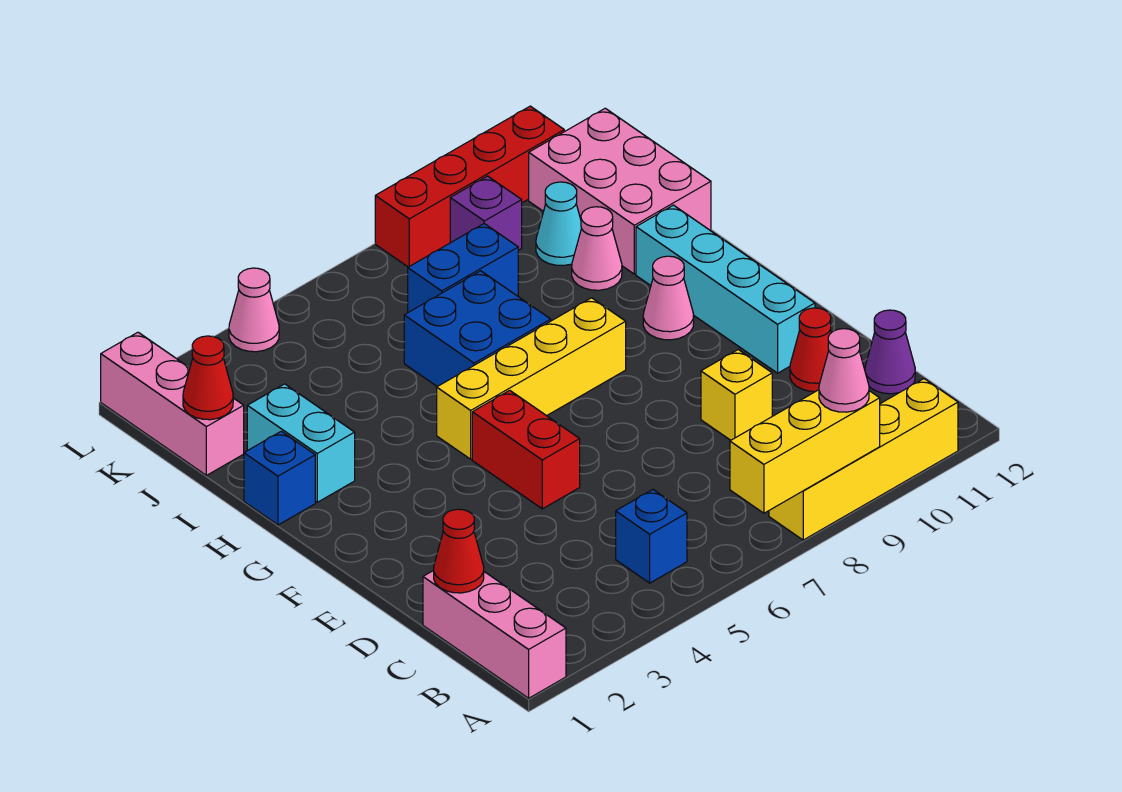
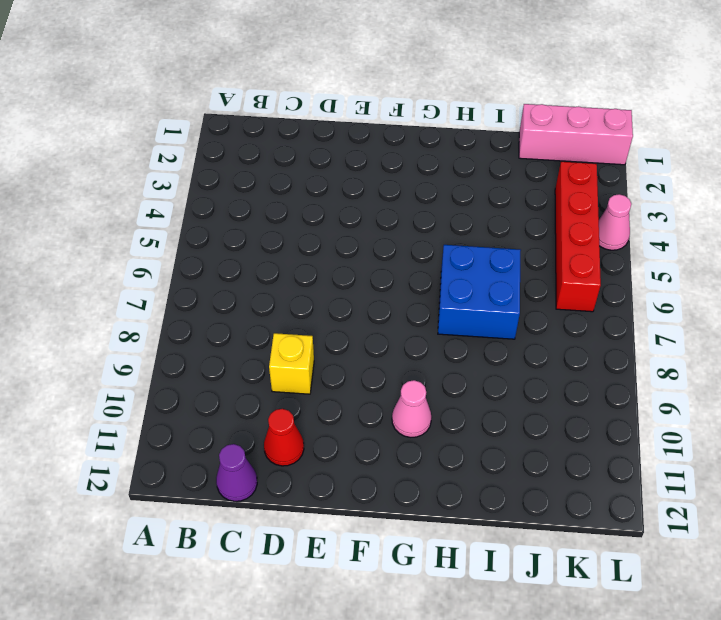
red 1x4 brick [555,162,601,312] -> red 1x4 brick moved to [375,106,564,267]
none -> pink 1x3 brick [423,570,566,698]
none -> yellow 1x4 brick [769,379,958,540]
none -> blue 1x1 brick [616,490,687,583]

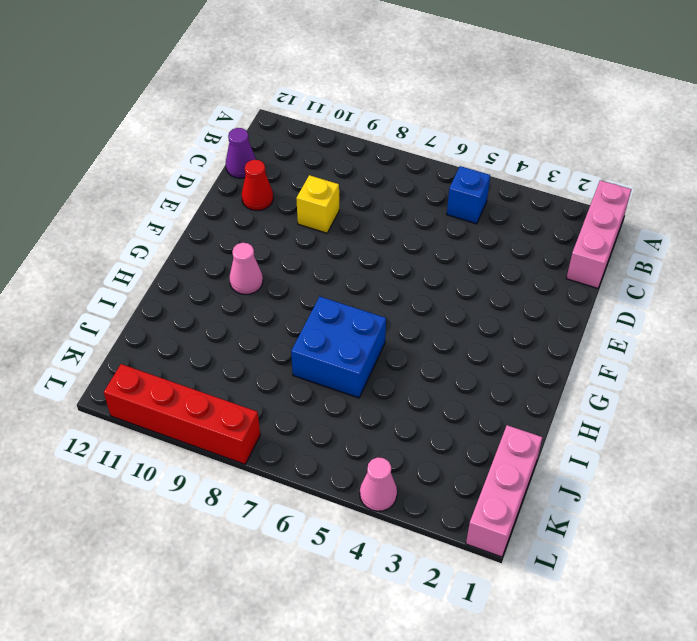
none -> yellow 1x4 brick [769,379,958,540]
none -> red 1x2 brick [472,390,580,509]
none -> cyan 1x4 brick [636,205,815,373]

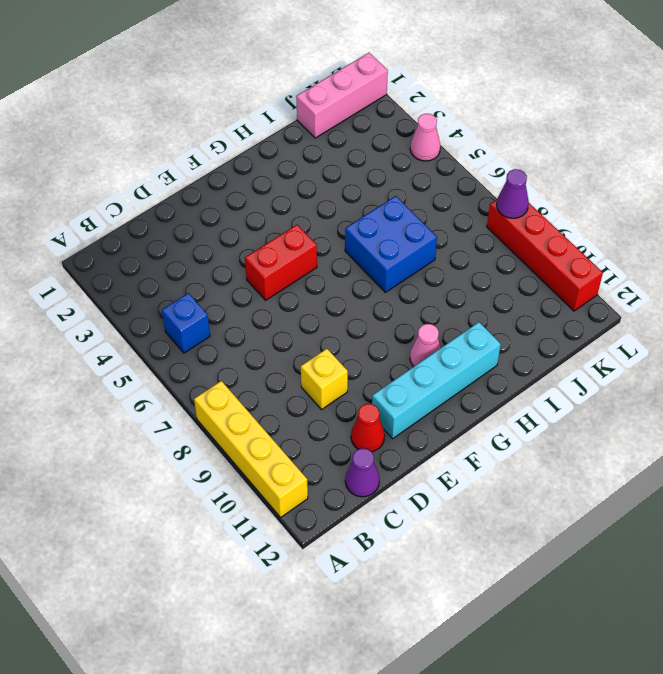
purple 1x1 cone [497,169,529,218] -> none
none -> pink 1x3 brick [423,570,566,698]
none -> yellow 1x4 brick [437,298,626,459]
none -> blue 1x1 brick [244,431,315,525]

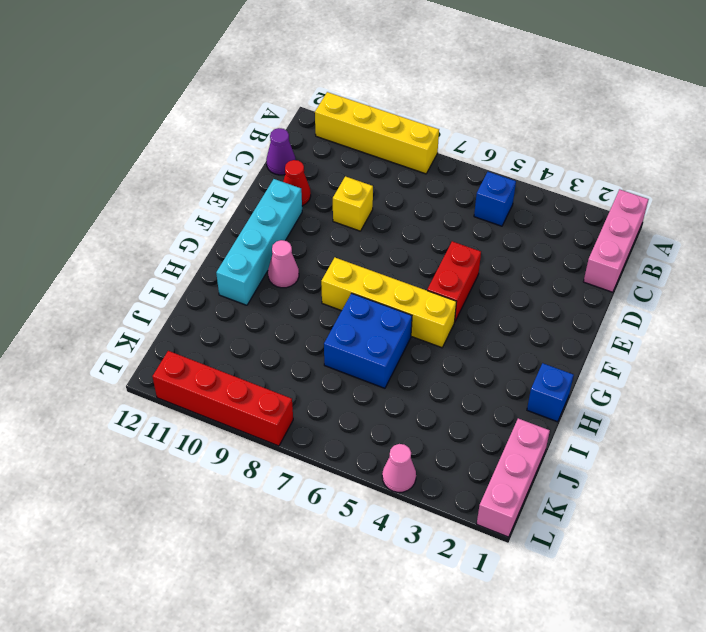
none -> cyan 1x2 brick [247,384,355,502]
none -> pink 1x1 cone [572,207,622,290]
none -> pink 2x3 brick [529,108,711,274]

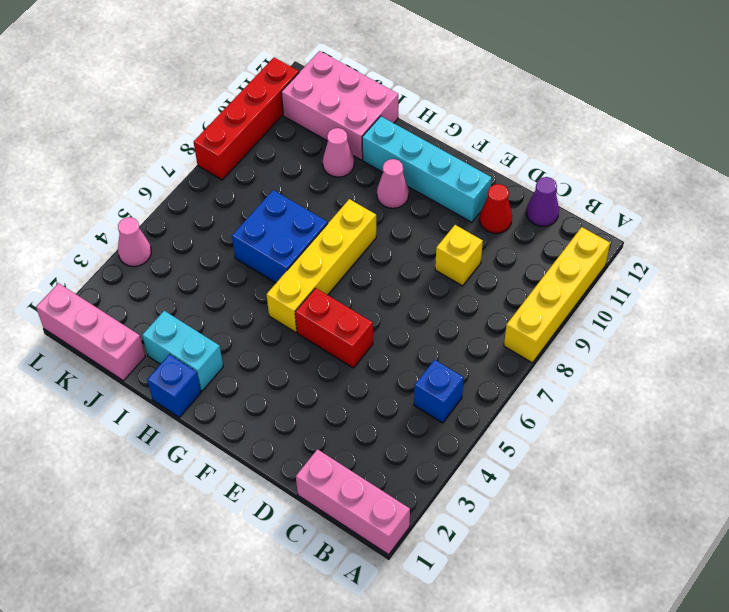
none -> blue 1x2 brick [408,224,518,312]
none -> cyan 1x1 cone [536,182,581,266]
none -> purple 1x1 brick [450,176,522,250]

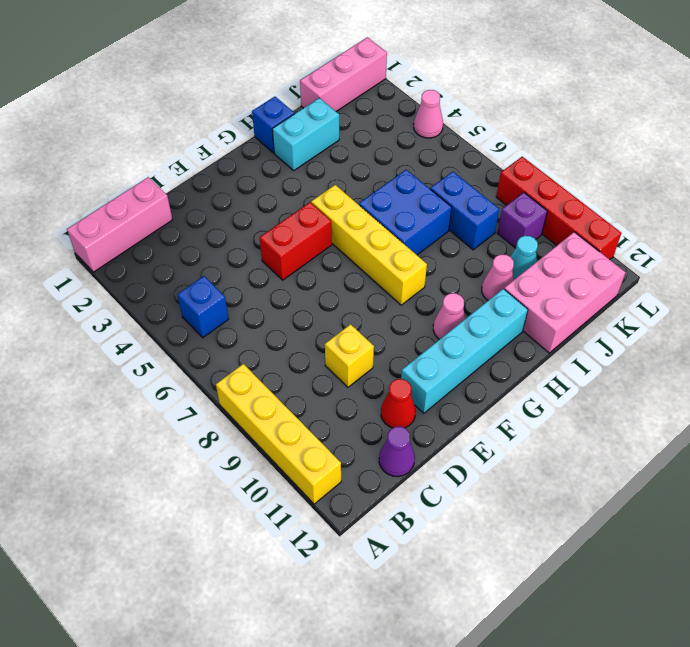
none -> yellow 1x3 brick [730,390,880,513]
none -> red 1x1 cone [434,509,484,593]
none -> red 1x1 cone [183,336,233,420]

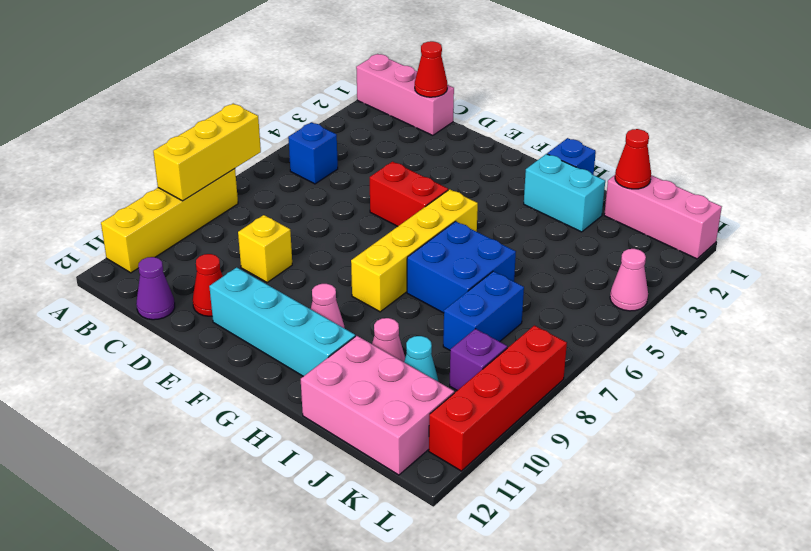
none -> pink 1x1 cone [819,329,869,412]

